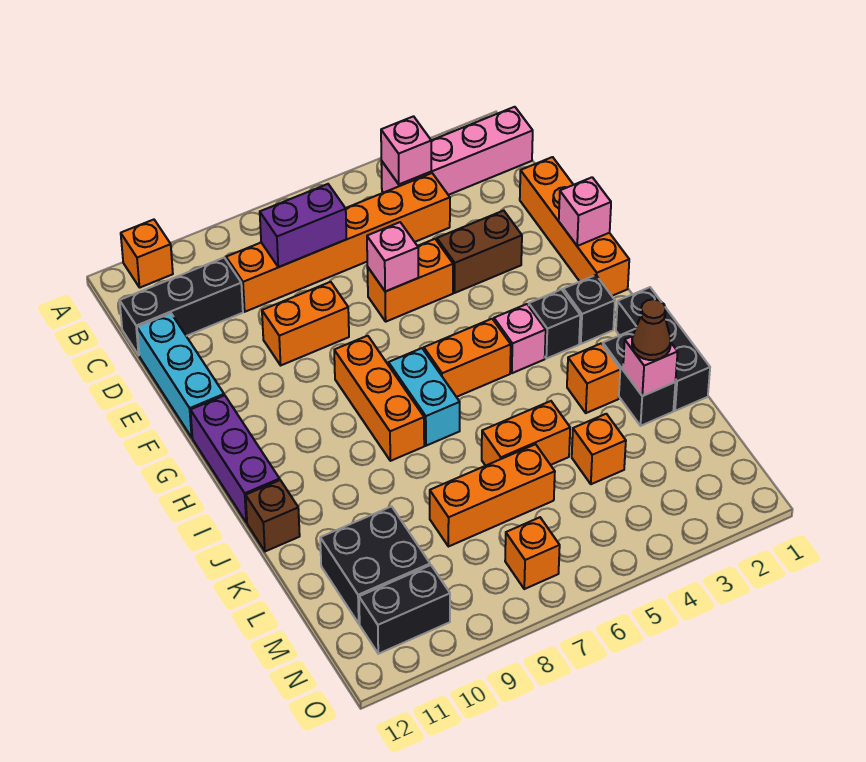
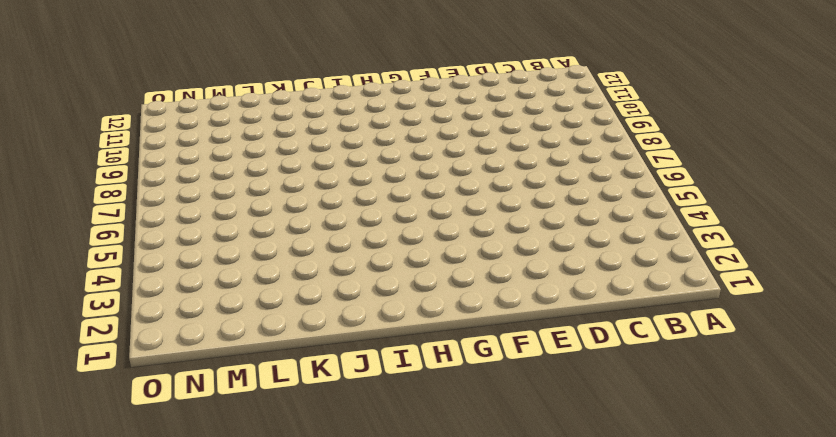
none -> orange 1x1 brick [121,220,173,287]
none -> pink 1x4 brick [381,107,533,195]
none -> orange 1x6 brick [226,173,450,312]
none -> black 1x3 brick [120,258,243,355]

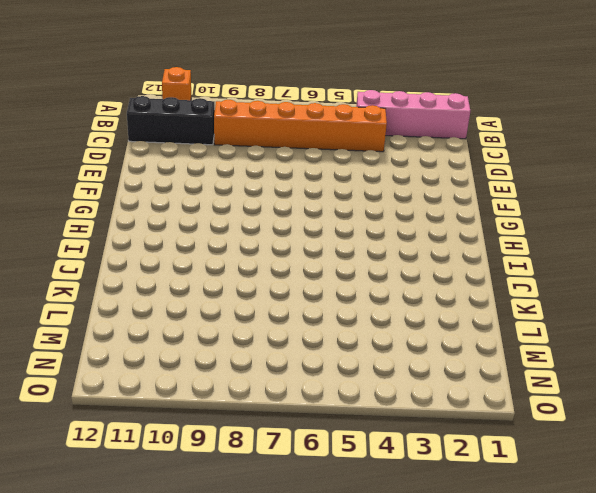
none -> orange 1x4 brick [520,157,629,296]
none -> cyan 1x3 brick [137,313,224,437]
none -> brown 1x2 brick [437,211,522,293]
none -> orange 1x2 brick [367,239,453,322]

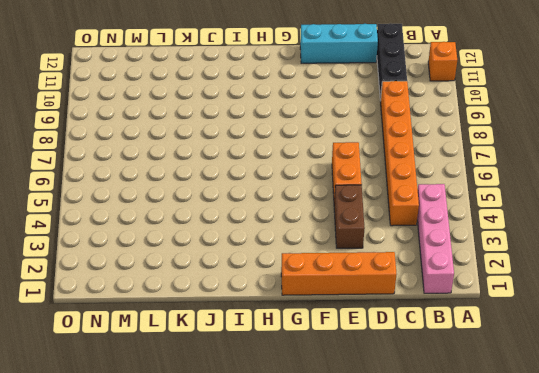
none -> orange 1x2 brick [262,282,349,365]
none -> orange 1x3 brick [334,336,424,461]
none -> purple 1x3 brick [190,395,280,523]
none -> black 1x1 brick [563,275,615,344]

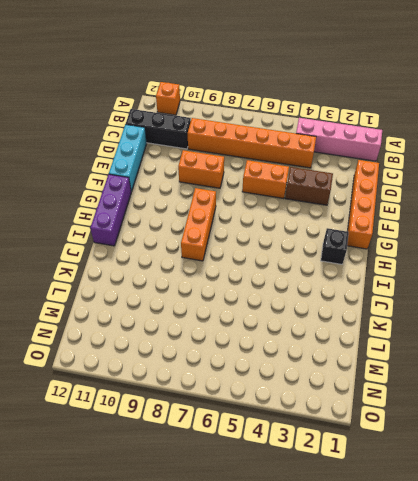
none -> black 1x1 brick [529,290,580,359]
none -> pink 1x1 brick [494,304,546,373]
none -> orange 1x2 brick [424,319,511,397]
none -> cyan 1x2 brick [388,348,460,446]

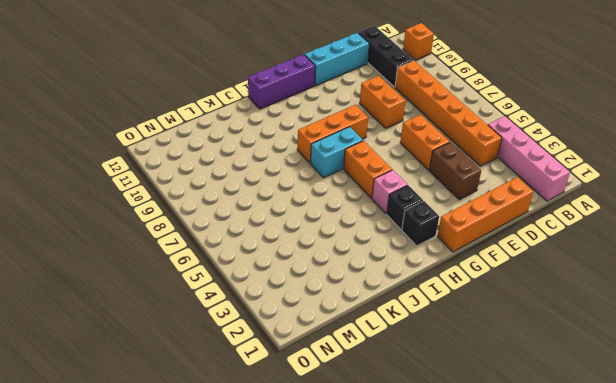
none -> black 1x3 brick [616,287,710,411]
none -> black 1x2 brick [603,329,675,426]
none -> orange 1x1 brick [567,344,620,413]
none -> brown 1x1 brick [246,480,300,551]

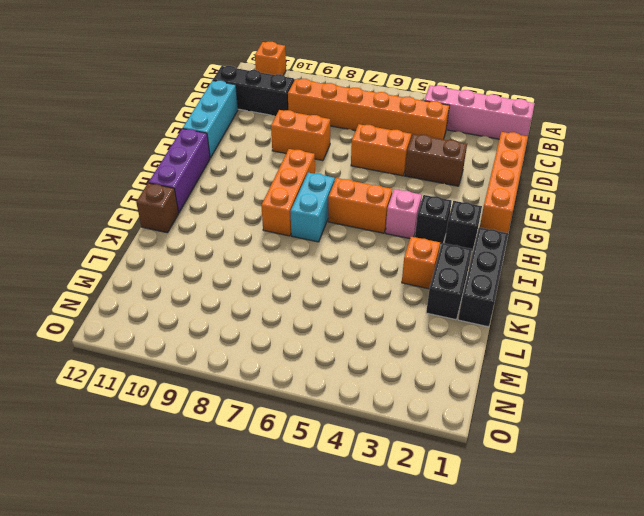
none -> orange 1x2 brick [482,401,570,466]
none -> orange 1x1 brick [572,414,626,484]
none -> orange 1x3 brick [430,444,555,547]
none -> black 2x2 brick [320,507,430,624]

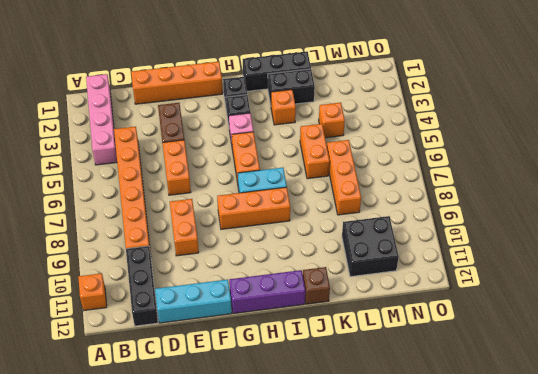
none -> orange 1x1 brick [505,517,560,589]
none -> black 1x2 brick [359,565,450,654]
none -> pink 1x1 brick [381,116,431,184]
none -> purple 1x2 brick [260,184,346,267]

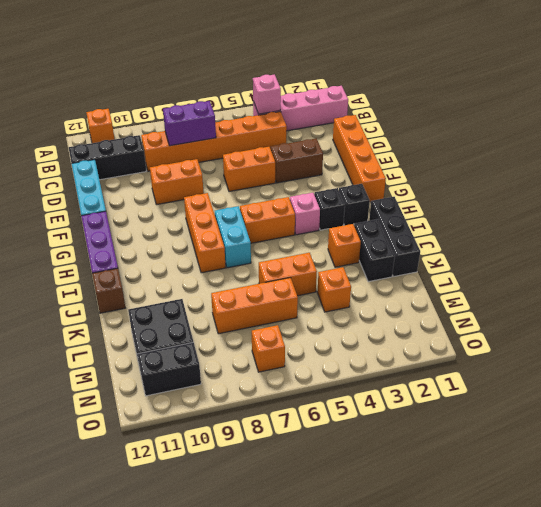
none -> pink 1x1 brick [367,222,418,292]
none -> pink 1x1 brick [559,177,611,246]
none -> pink 1x1 brick [623,336,678,396]
none -> brown 1x1 cone [632,299,671,360]

